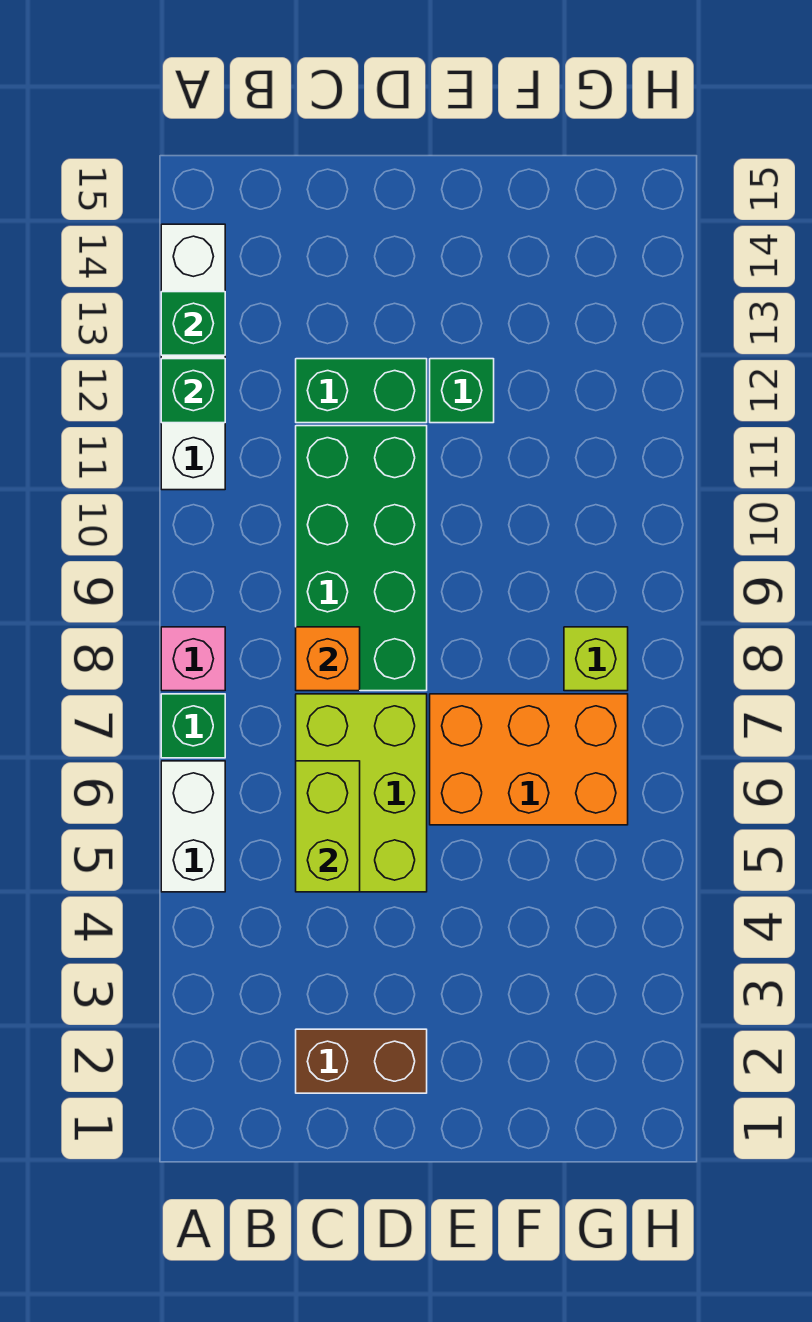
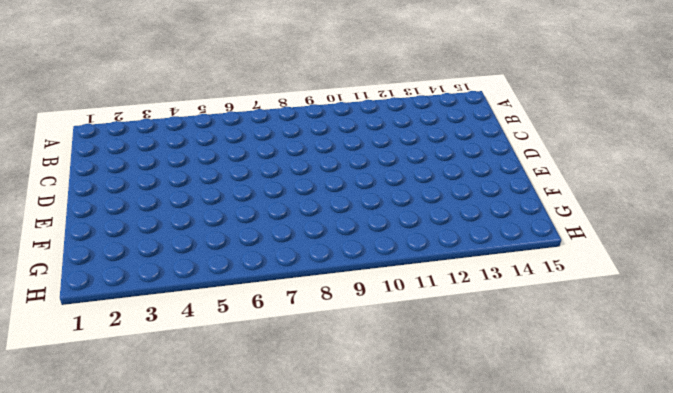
none -> white 1x2 brick [161,761,225,892]
none -> green 1x1 brick [161,694,225,758]
none -> pink 1x1 brick [161,627,225,691]

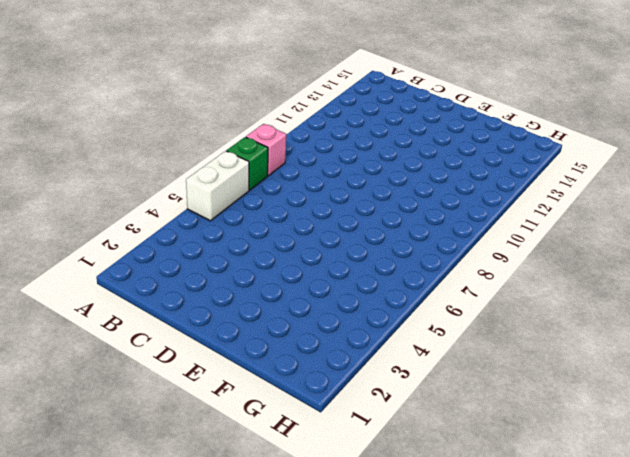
none -> white 1x4 brick [161,224,225,490]
none -> brown 1x2 brick [296,1029,427,1093]
none -> lime 2x3 brick [296,694,427,892]

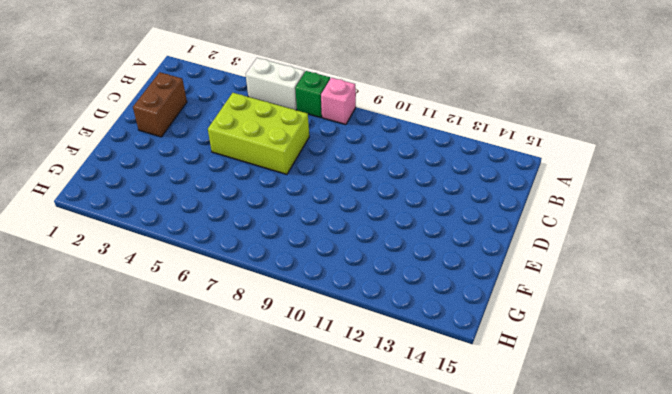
none -> white 1x4 brick [161,224,225,490]
none -> green 2x4 brick [296,426,427,691]
none -> green 1x2 brick [296,359,427,423]

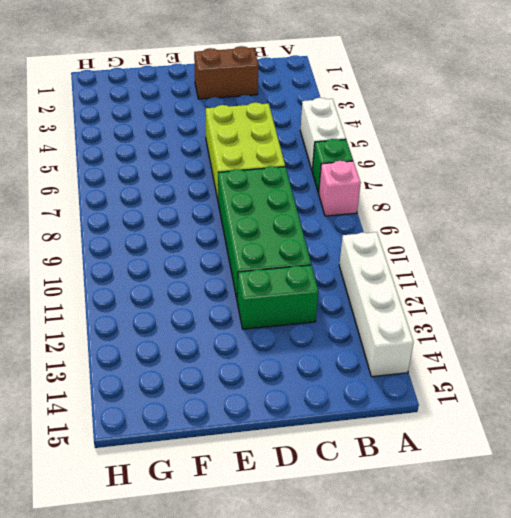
none -> orange 2x3 brick [430,694,628,825]
none -> green 1x1 brick [430,359,494,423]
none -> lime 1x1 brick [564,627,628,691]

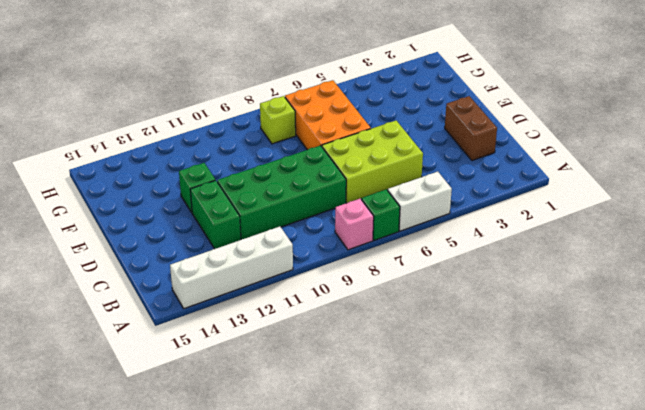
none -> green 1x1 brick [161,359,225,423]
none -> green 1x1 brick [161,292,225,355]
none -> lime 1x2 brick [296,761,360,892]

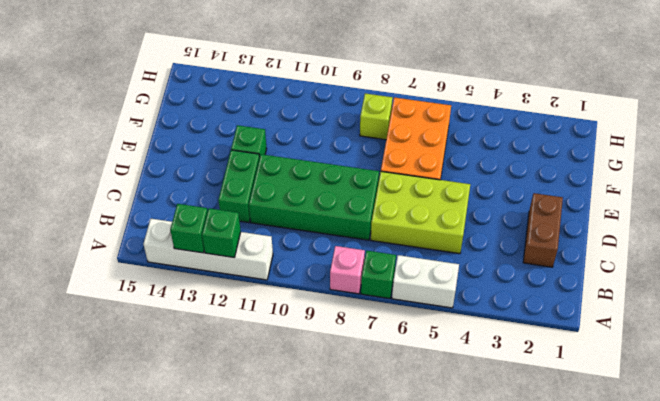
none -> lime 1x2 brick [296,761,360,892]
none -> orange 1x1 brick [296,627,360,691]

